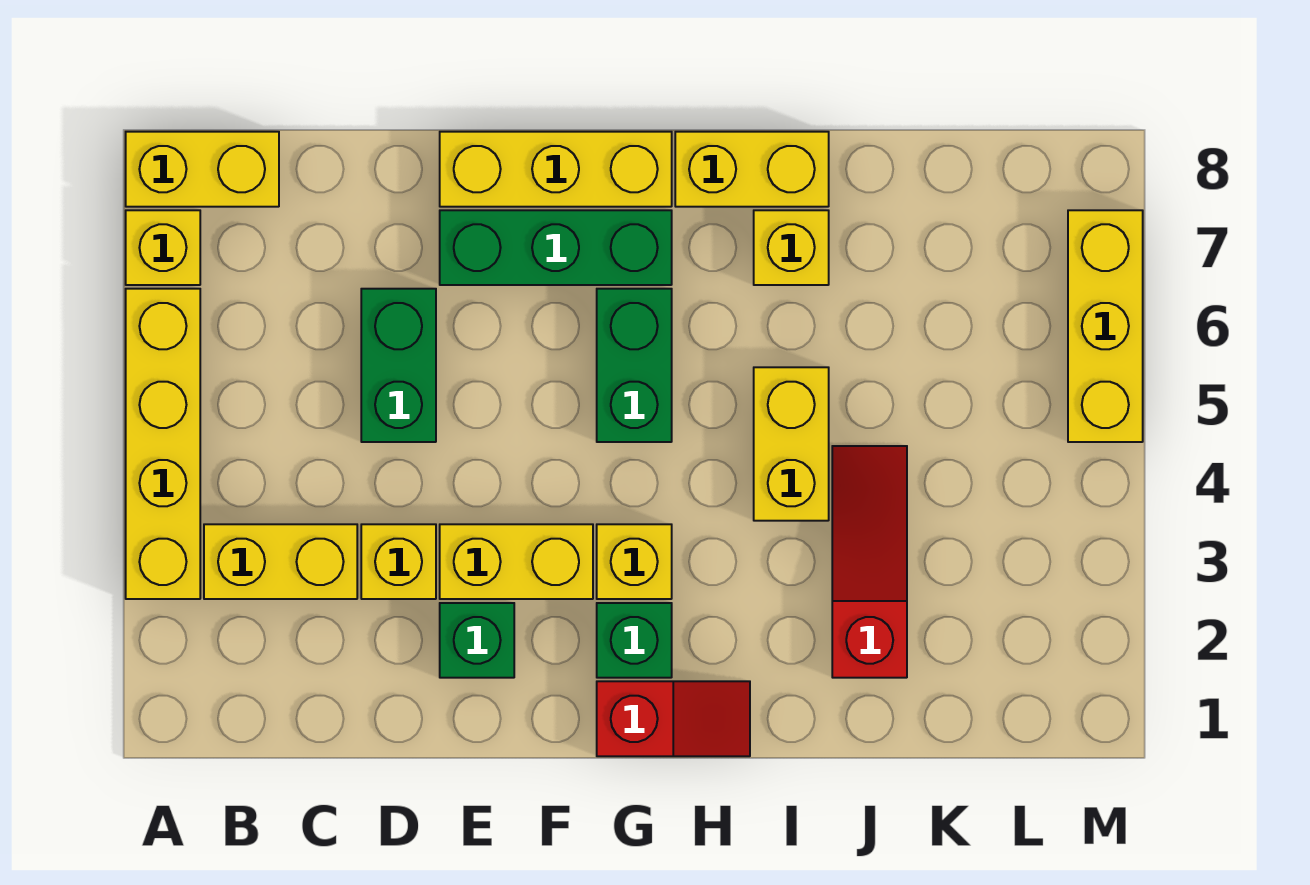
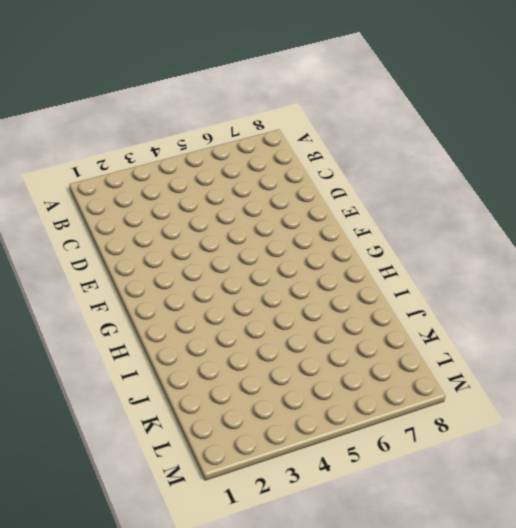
none -> yellow 1x4 brick [126,289,200,599]
none -> yellow 1x1 brick [126,210,200,285]
none -> yellow 1x2 brick [126,132,279,207]

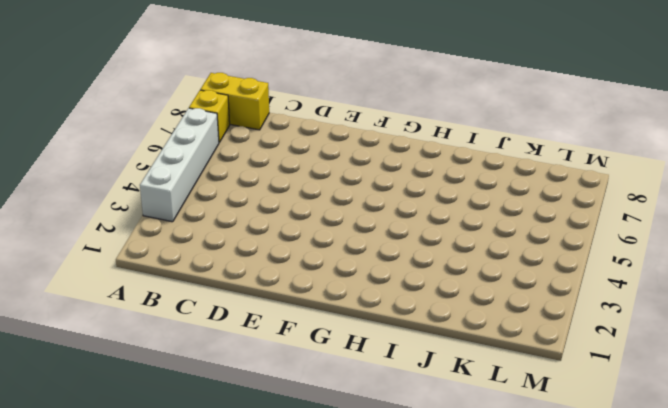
white 1x4 brick [140,108,219,222] -> yellow 1x4 brick [126,289,200,599]
none -> yellow 1x2 brick [204,524,357,599]
none -> yellow 1x1 brick [361,524,436,599]
none -> green 1x2 brick [361,289,436,442]

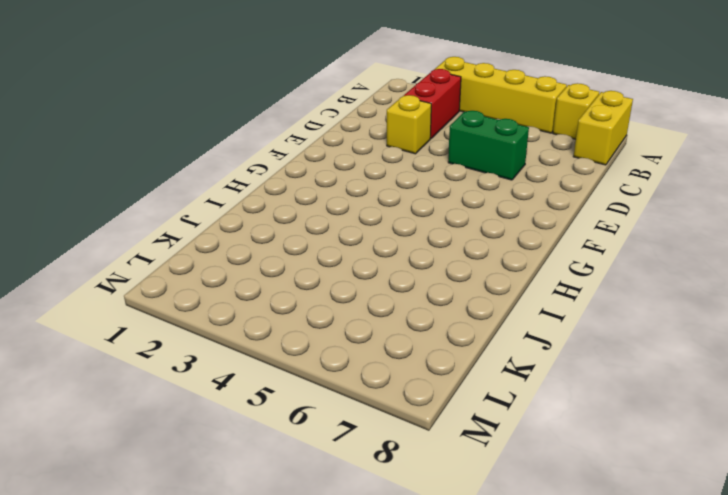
red 1x2 brick [404,69,461,139] -> yellow 1x2 brick [204,524,357,599]
none -> green 1x1 brick [440,603,514,678]
none -> yellow 1x2 brick [440,524,593,599]
none -> green 1x3 brick [440,210,672,285]

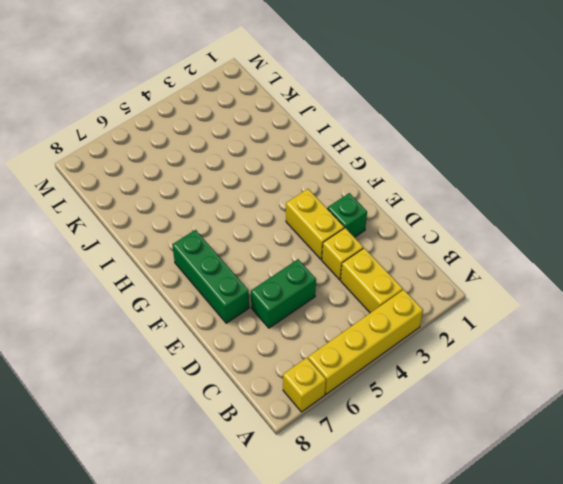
none -> yellow 1x2 brick [126,132,279,207]
none -> yellow 1x3 brick [440,132,672,207]
none -> red 1x2 slope [597,681,750,756]

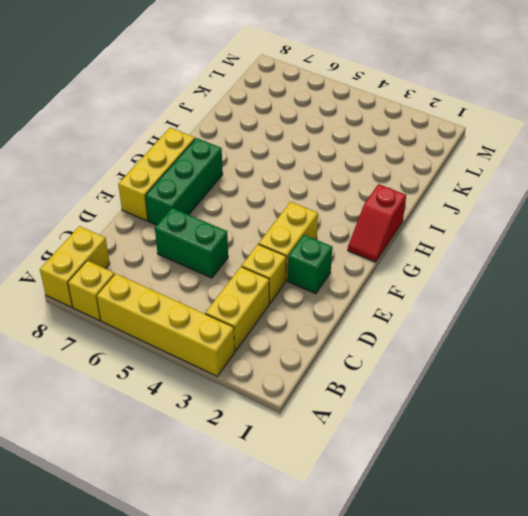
red 1x2 slope [348,184,406,262] -> red 1x2 slope turned to [597,681,750,756]
none -> green 1x1 brick [597,603,672,678]
none -> yellow 1x1 brick [597,524,672,599]
none -> green 1x2 brick [597,289,672,442]

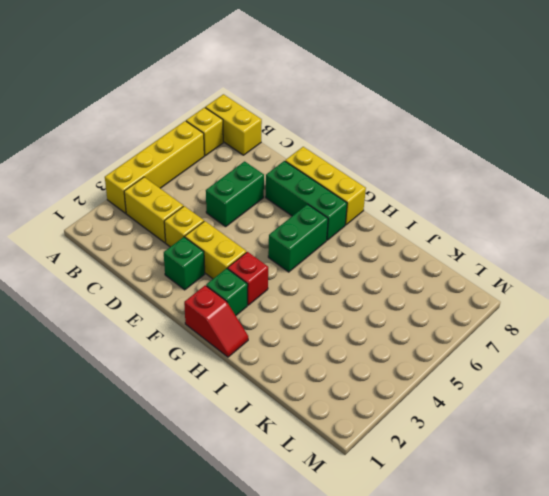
red 1x1 brick [228,252,268,305] -> yellow 1x1 brick [597,524,672,599]
none -> yellow 1x2 brick [675,132,829,207]
none -> yellow 1x2 brick [754,367,829,521]
none -> yellow 1x1 brick [754,210,829,285]

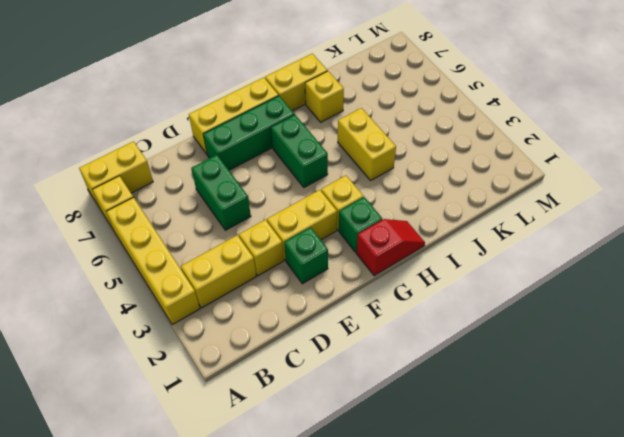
none -> red 1x3 slope [832,446,907,678]
none -> yellow 1x3 brick [1068,210,1143,442]

